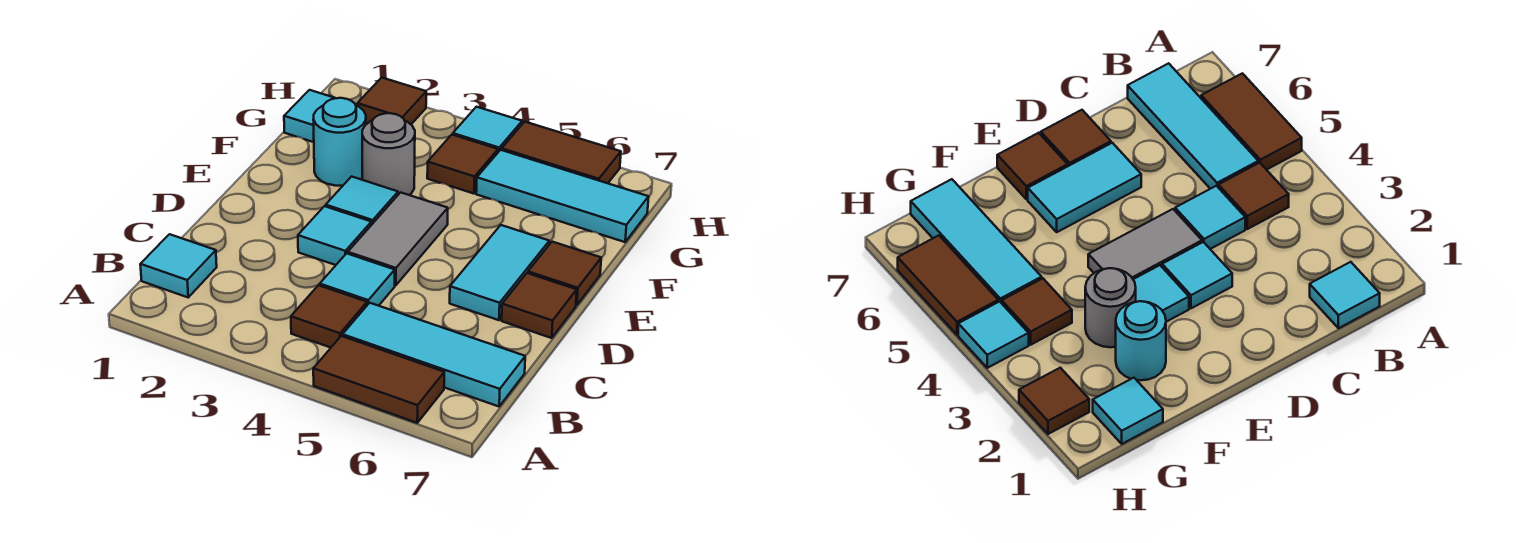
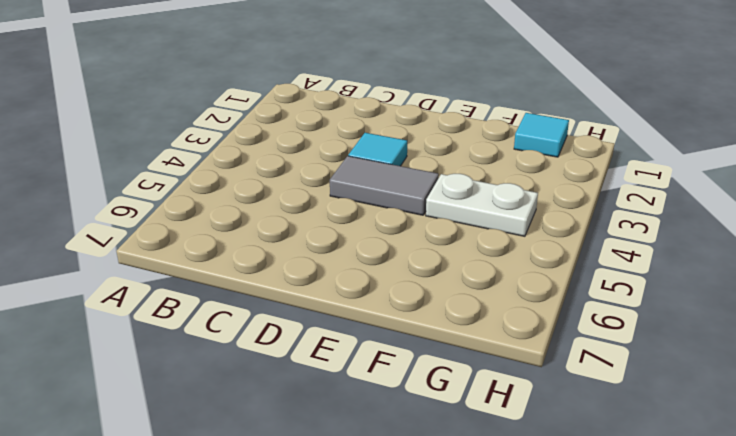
white 1x2 plate [426,174,538,236] -> brown 1x1 tile [427,135,498,194]
none -> brown 1x2 tile [313,336,444,423]
none -> cyan 1x1 tile [140,234,217,297]
none -> brown 1x1 tile [291,285,367,348]

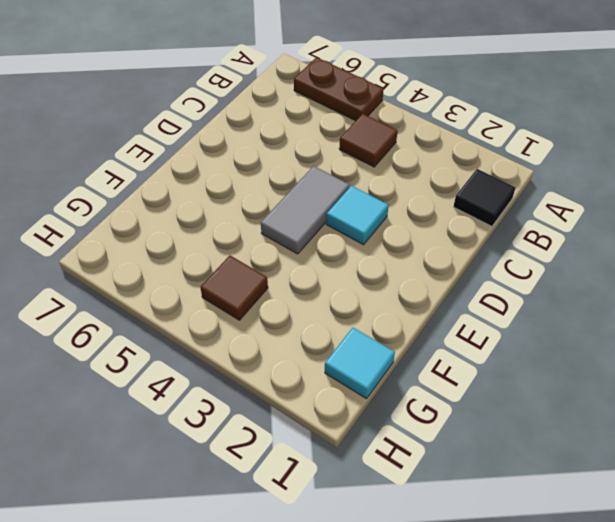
brown 1x2 plate [294,57,384,121] -> brown 1x2 tile [313,336,444,423]
black 1x1 tile [453,169,516,226] -> cyan 1x1 tile [140,234,217,297]
none -> cyan 1x3 tile [343,303,525,406]
none -> cyan 1x1 tile [320,253,395,306]
none -> cyan 1x2 tile [450,225,549,320]

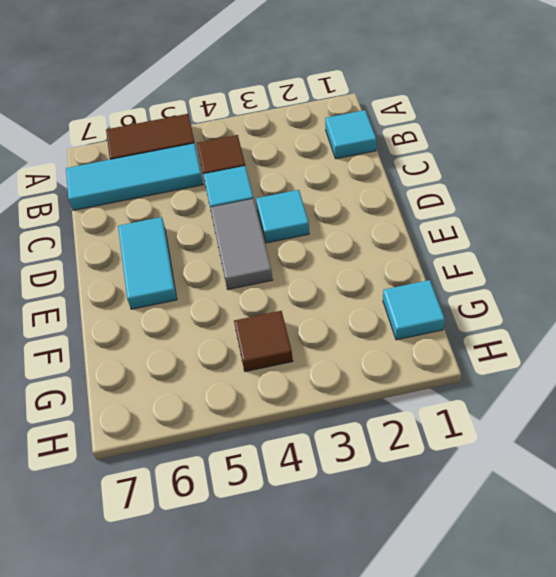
none -> brown 1x1 tile [502,273,577,338]
none -> cyan 1x1 tile [326,177,398,225]
none -> brown 1x1 tile [528,242,601,305]

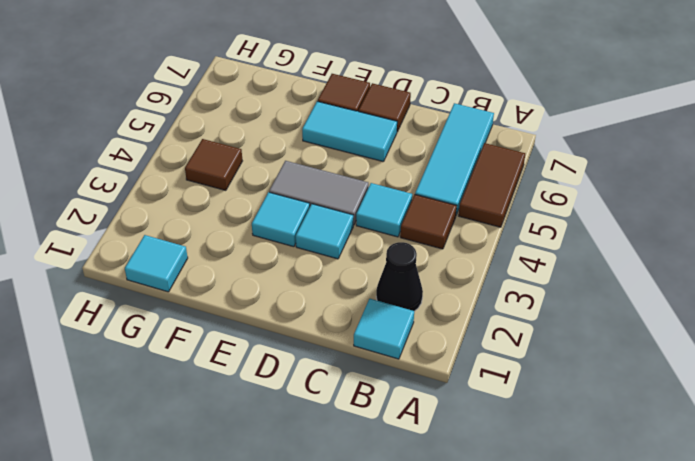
black 1x1 cone [376,242,423,311] -> none
none -> cyan 1x1 round brick [313,98,366,186]
none -> grey 1x1 round brick [362,113,415,195]
none -> cyan 1x3 tile [476,150,649,242]

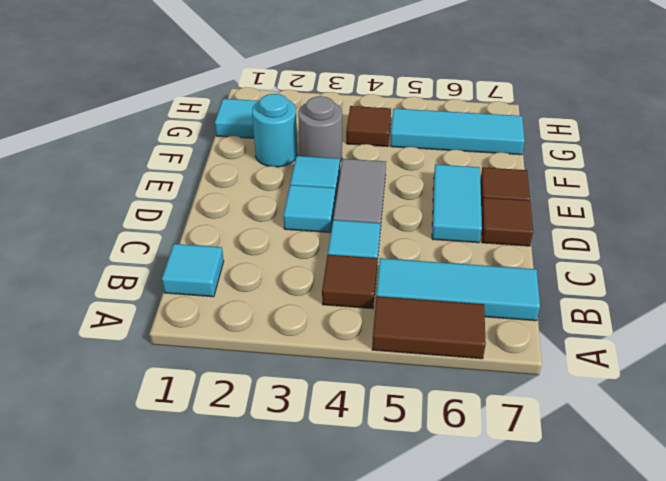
none -> brown 1x1 tile [357,78,426,124]
none -> cyan 1x1 tile [453,107,522,152]
none -> brown 1x2 tile [502,122,621,183]

